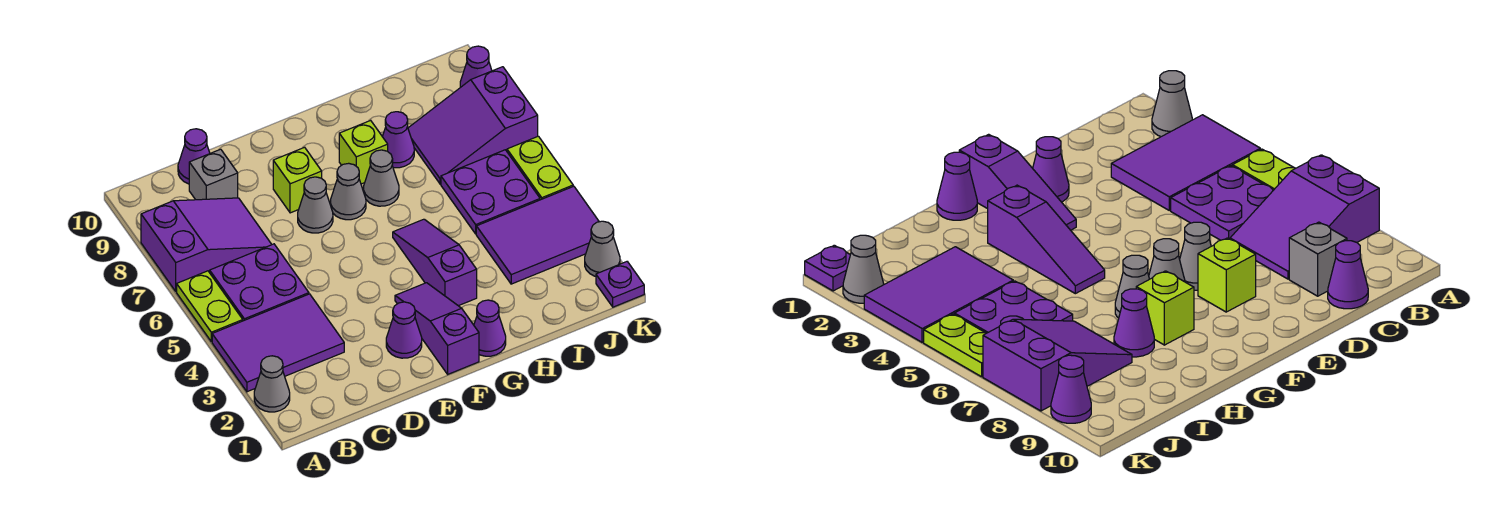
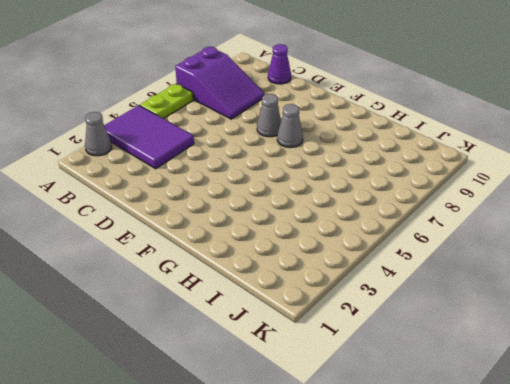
none -> purple 2x2 plate [210,244,309,321]
none -> grey 1x1 brick [189,149,238,200]
none -> purple 1x1 cone [386,302,422,358]

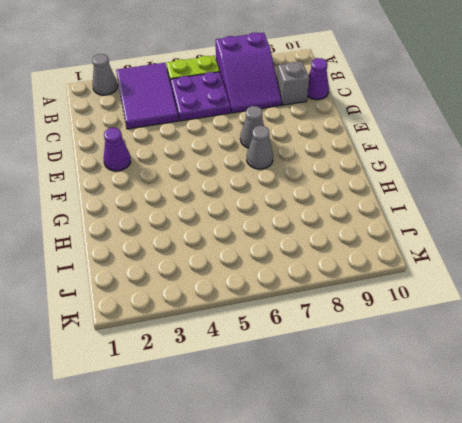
none -> lime 1x1 brick [273,147,322,213]
none -> purple 1x3 slope [395,283,479,374]
none -> purple 1x1 cone [474,300,506,356]

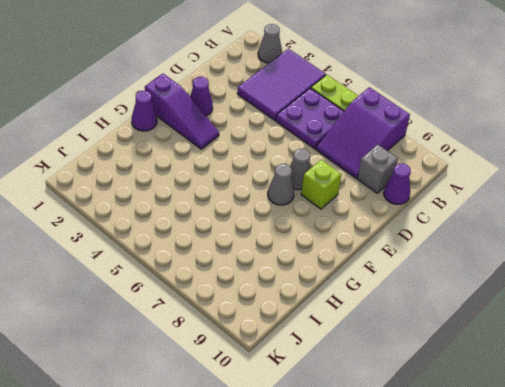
none -> purple 1x3 slope [393,219,477,306]
none -> grey 1x1 cone [364,150,399,206]
none -> lime 1x1 brick [339,120,388,184]

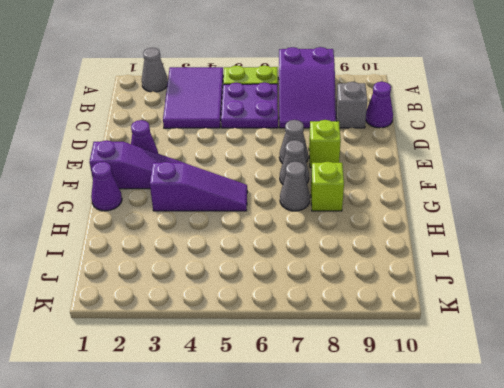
none -> purple 1x1 cone [382,112,414,168]
none -> purple 2x3 tile [476,186,599,284]
none -> purple 2x2 plate [441,150,540,234]

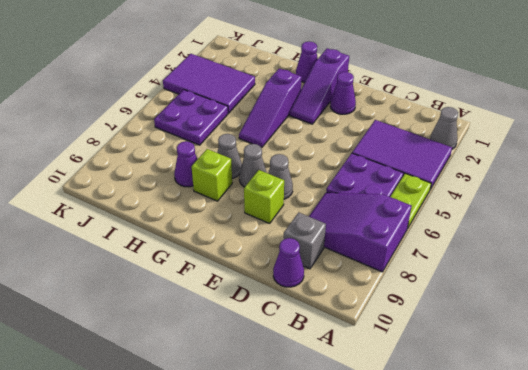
none -> purple 2x3 slope [408,67,538,184]
none -> purple 1x1 plate [596,262,644,307]
none -> grey 1x1 cone [585,221,620,276]

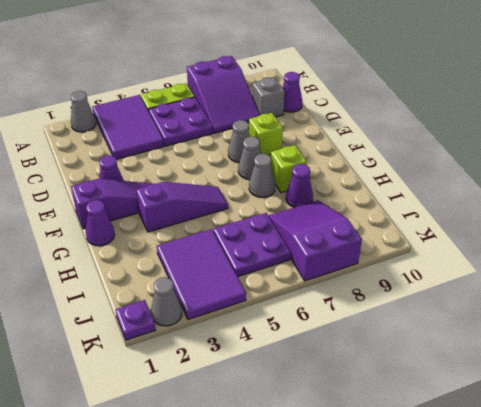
none -> lime 1x2 plate [507,136,573,200]
none -> purple 1x1 cone [460,46,492,87]

